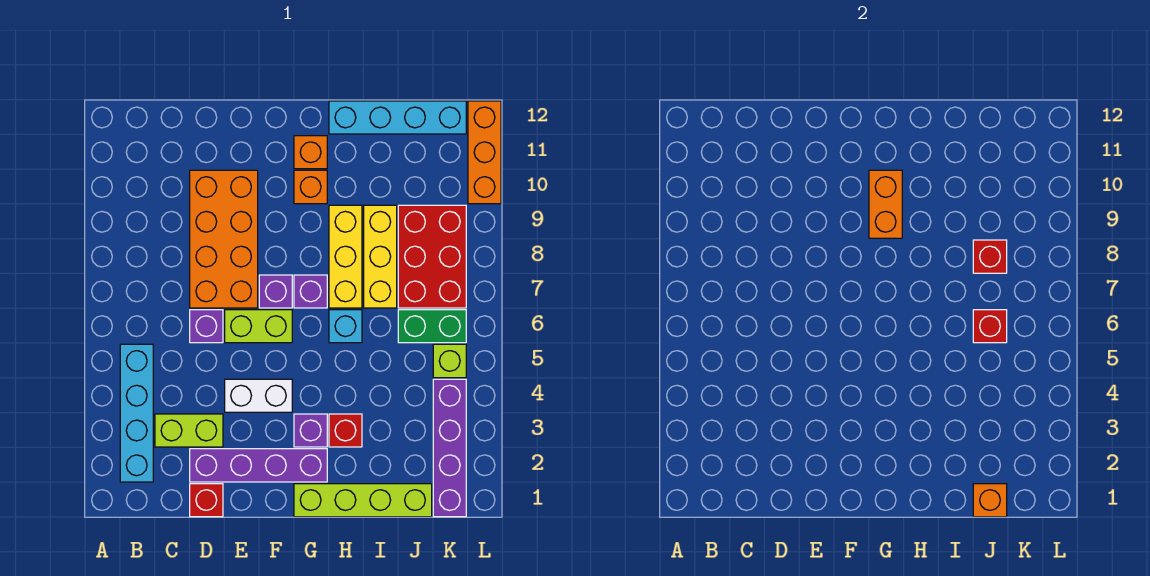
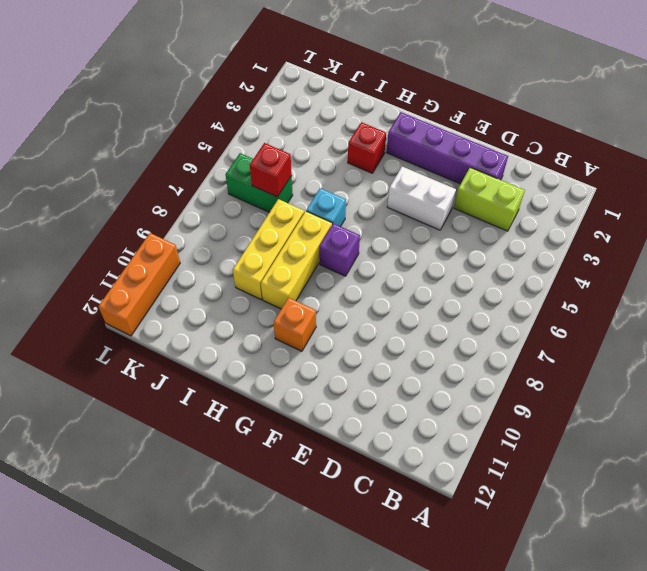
none -> cyan 1x4 brick [120,344,153,482]
none -> red 1x1 brick [190,484,223,517]
none -> purple 1x1 brick [190,310,223,343]

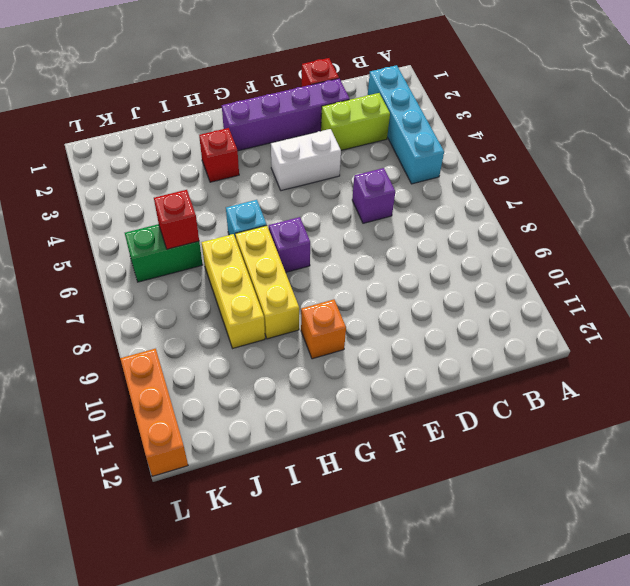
none -> orange 2x4 brick [190,170,258,308]
none -> lime 1x2 brick [225,310,292,343]
none -> purple 1x1 brick [259,275,292,308]

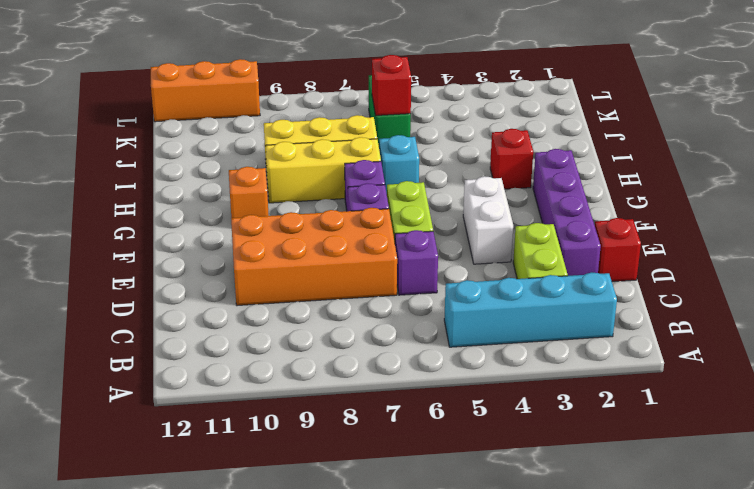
none -> lime 1x4 brick [294,484,432,517]
none -> purple 1x1 brick [294,414,327,447]
none -> orange 1x1 brick [294,136,327,169]

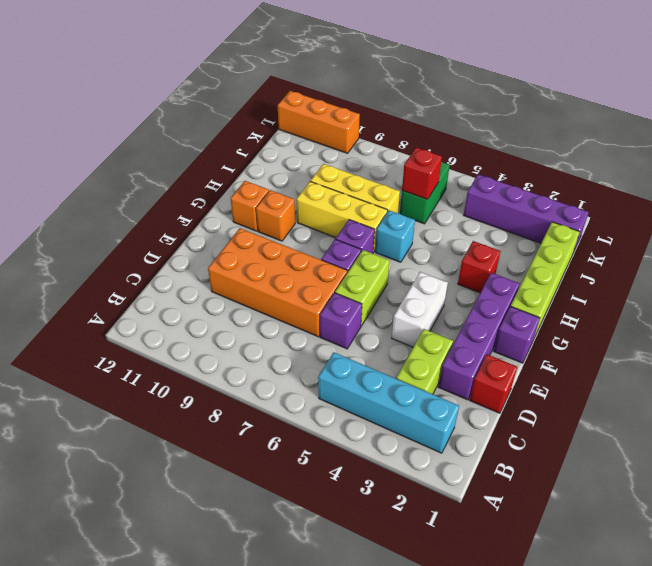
purple 1x1 brick [494,306,540,363] -> purple 1x1 brick moved to [294,414,327,447]
none -> cyan 1x4 brick [329,101,466,134]
none -> red 2x3 brick [398,205,466,308]
none -> lime 1x1 brick [433,344,466,378]

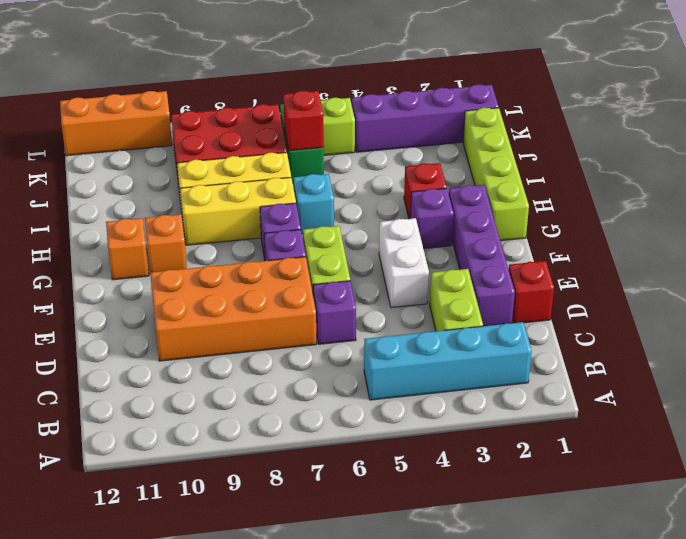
none -> cyan 1x4 brick [329,101,466,134]
none -> orange 1x2 brick [869,170,902,238]
none -> orange 1x1 brick [973,484,1007,517]

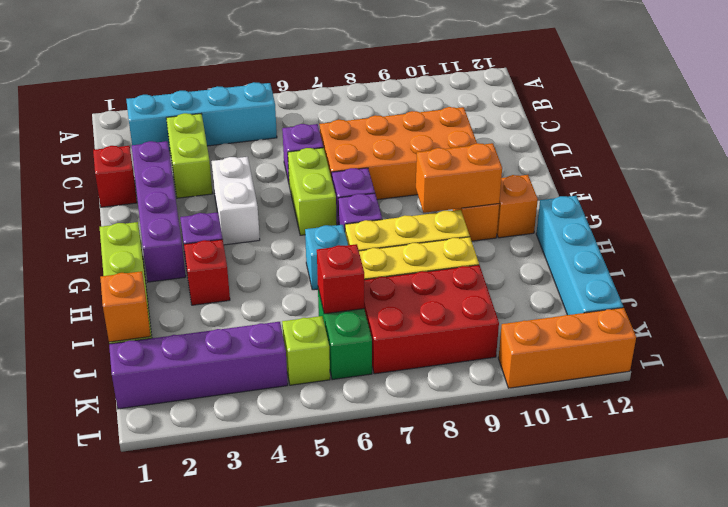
none -> red 1x1 brick [973,240,1007,273]

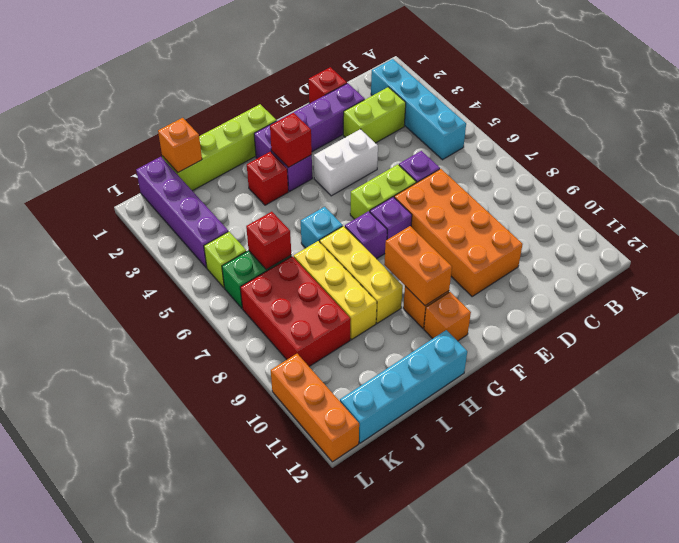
red 1x1 brick [270,113,312,167] -> red 1x1 brick moved to [973,240,1007,273]

